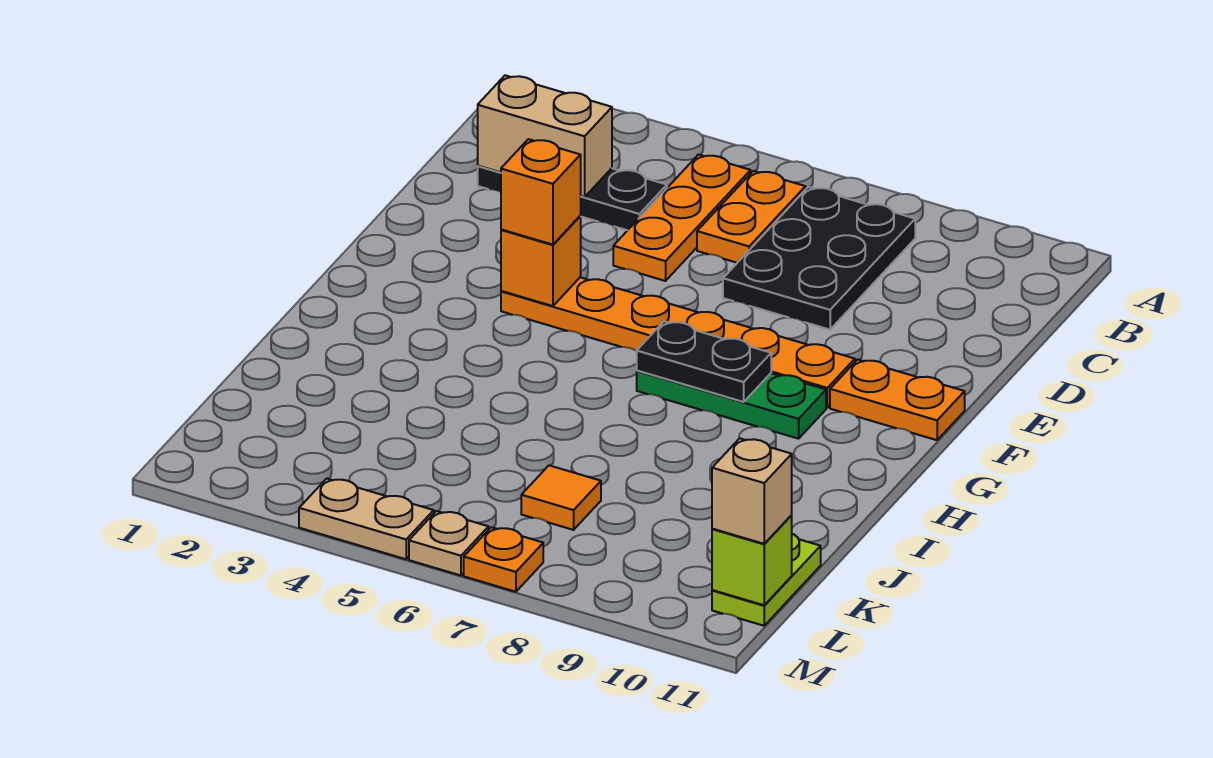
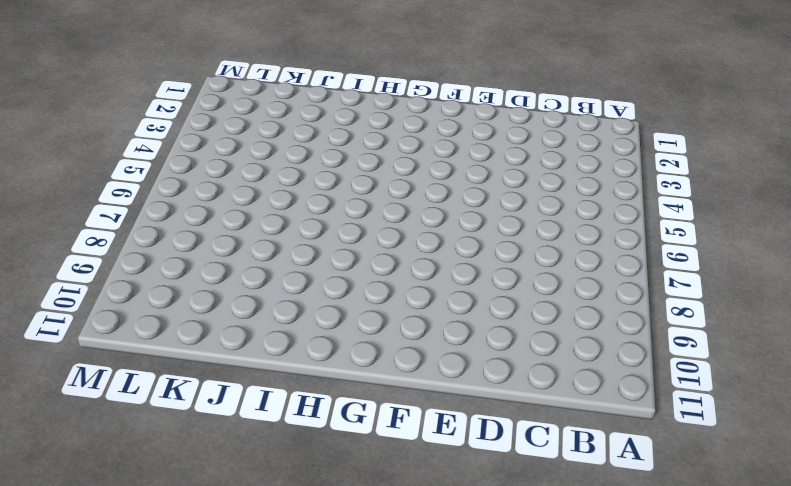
none -> orange 1x3 plate [613,155,751,281]
none -> orange 1x2 plate [697,171,806,263]
none -> black 2x3 plate [723,187,915,330]

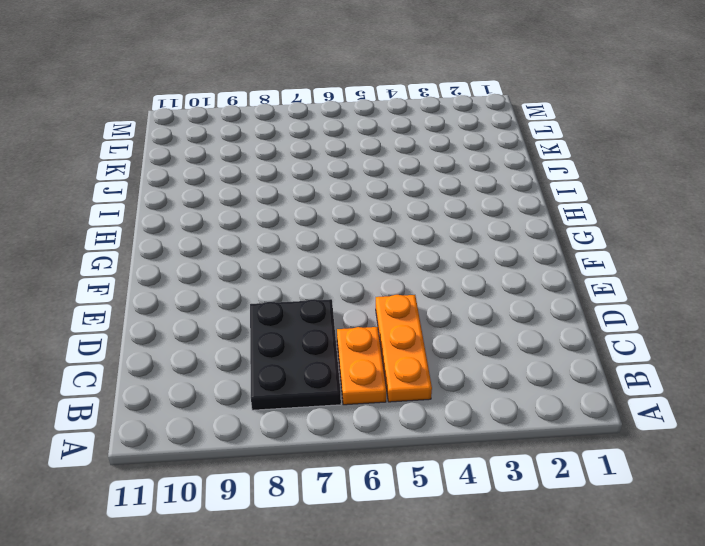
none -> black 1x3 plate [478,166,667,230]
none -> orange 1x6 plate [501,277,855,408]
none -> orange 1x2 plate [830,359,965,440]

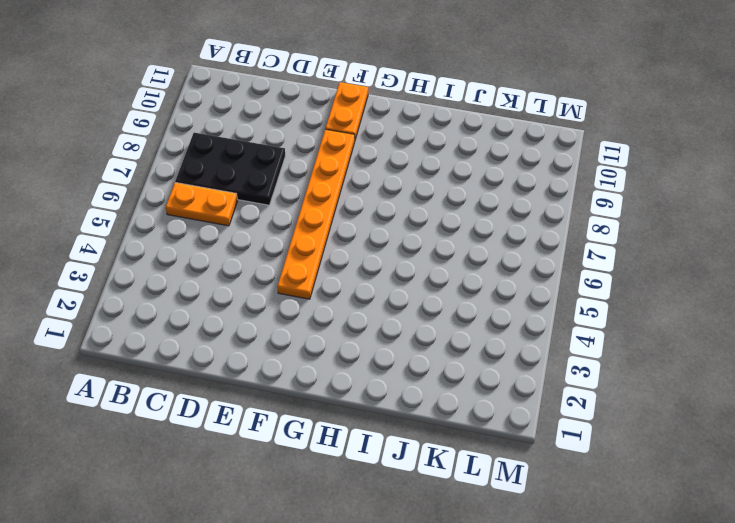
none -> orange 1x3 plate [613,155,751,281]
none -> black 1x3 plate [478,166,667,230]
none -> green 1x3 plate [637,371,826,439]

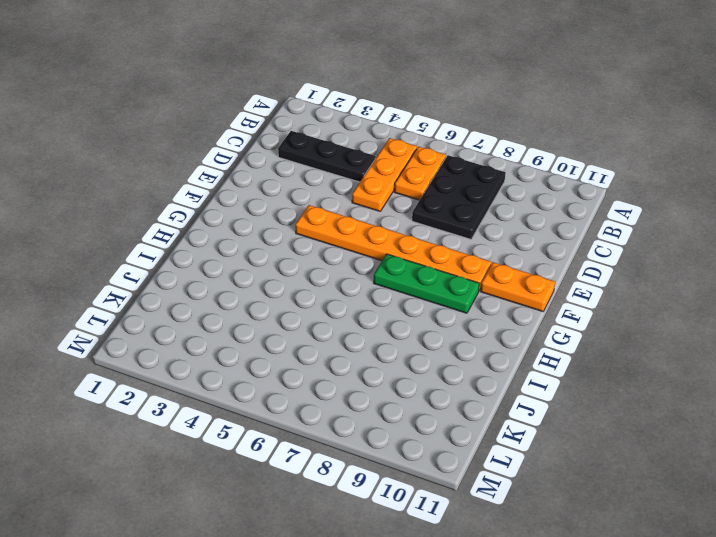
none -> orange 1x1 tile [521,465,601,530]
none -> lime 1x2 plate [712,534,821,626]
none -> tan 1x2 plate [299,479,434,559]

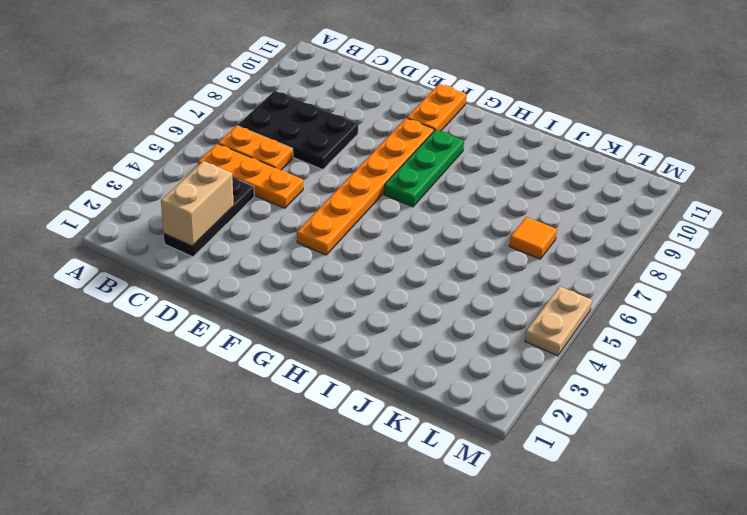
none -> lime 1x2 plate [712,534,821,626]
none -> tan 1x1 plate [409,511,489,575]
none -> orange 1x1 plate [464,527,543,592]

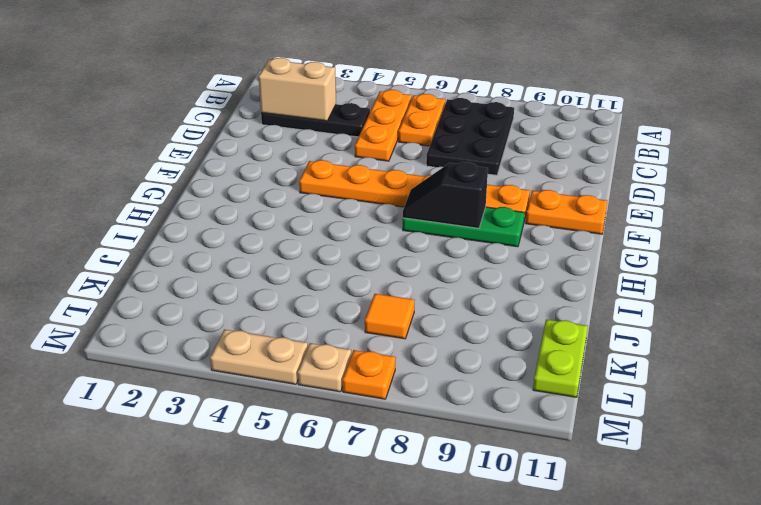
black 1x2 slope [403,162,488,228] -> black 1x2 plate [637,321,771,402]
none -> orange 1x1 brick [501,216,581,306]
none -> lime 1x1 brick [712,516,792,605]
none -> orange 1x1 brick [501,139,581,245]

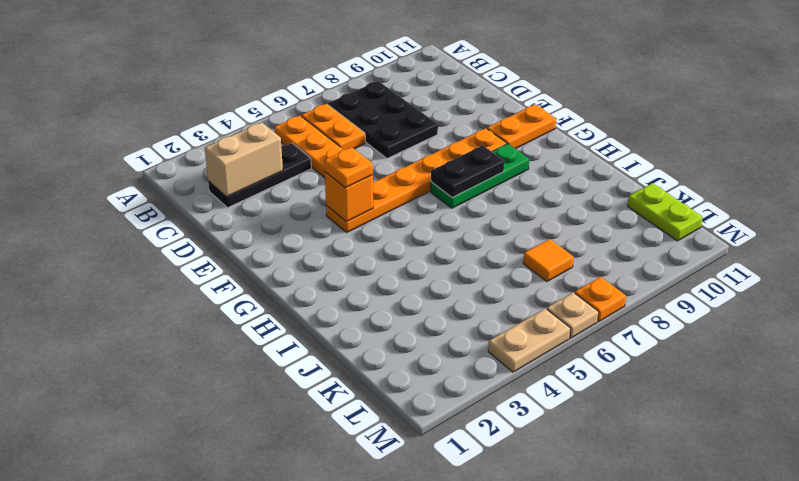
orange 1x1 plate [324,147,373,188] -> orange 1x1 brick [501,139,581,245]
none -> lime 1x1 brick [712,516,792,605]
none -> tan 1x1 brick [712,438,792,544]

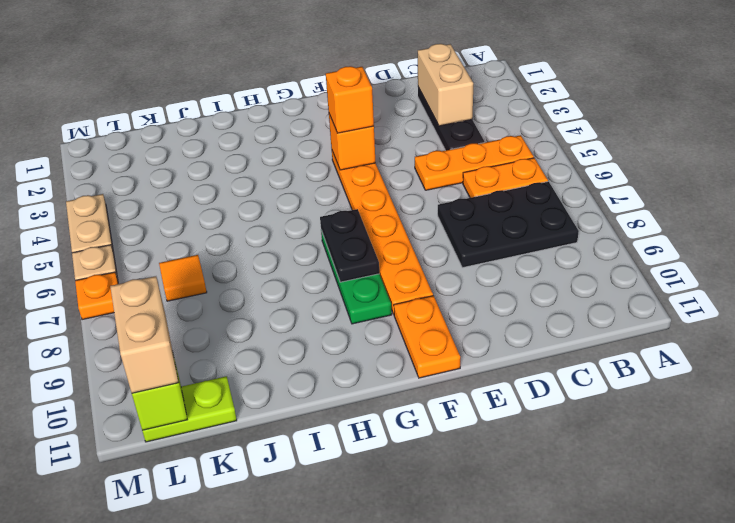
tan 1x2 brick [110,276,179,393] -> tan 1x1 brick [712,438,792,544]

